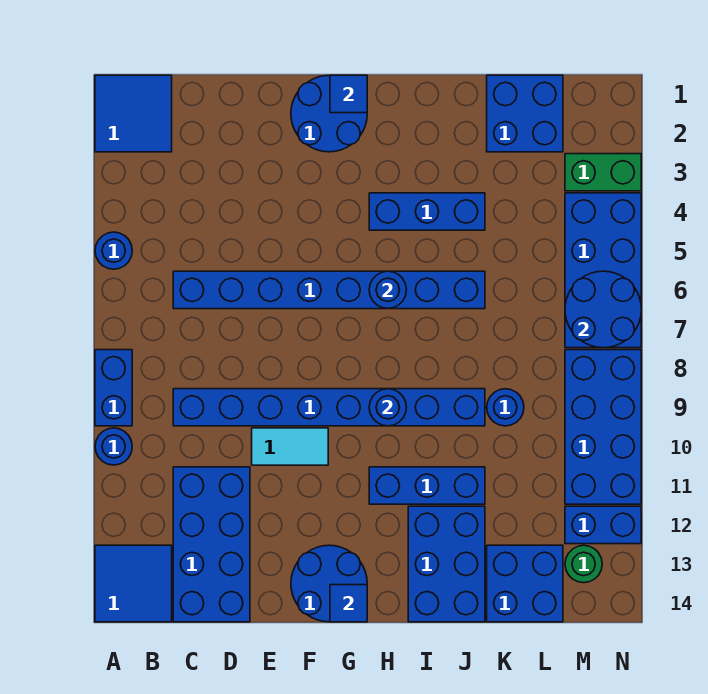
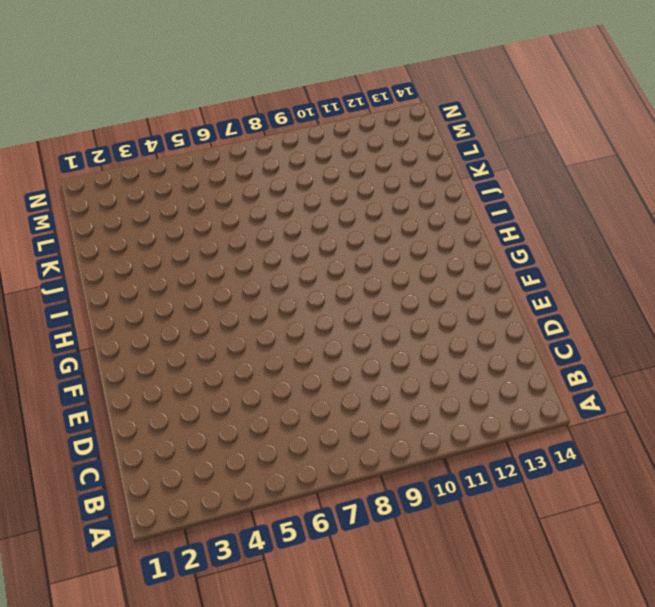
none -> blue 2x2 tile [95,75,172,152]
none -> blue 1x1 round brick [95,232,132,269]
none -> blue 1x2 brick [95,350,132,426]

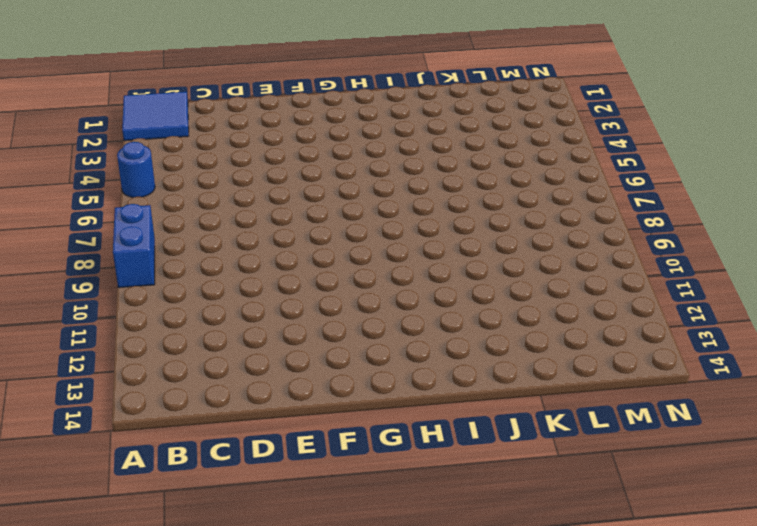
none -> blue 1x1 round brick [95,428,132,465]
none -> blue 2x2 tile [95,545,172,622]
none -> blue 1x8 brick [173,271,485,309]

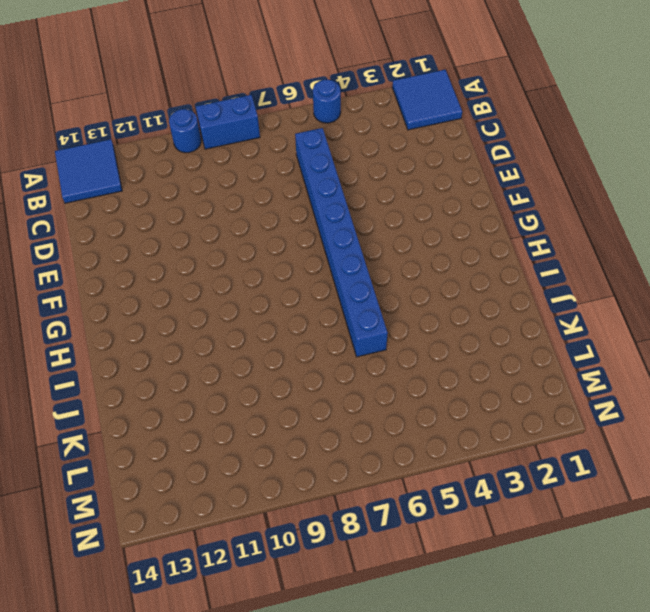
none -> blue 1x8 brick [173,389,485,426]
none -> blue 2x4 brick [173,467,250,622]
none -> cyan 1x2 tile [252,428,328,465]

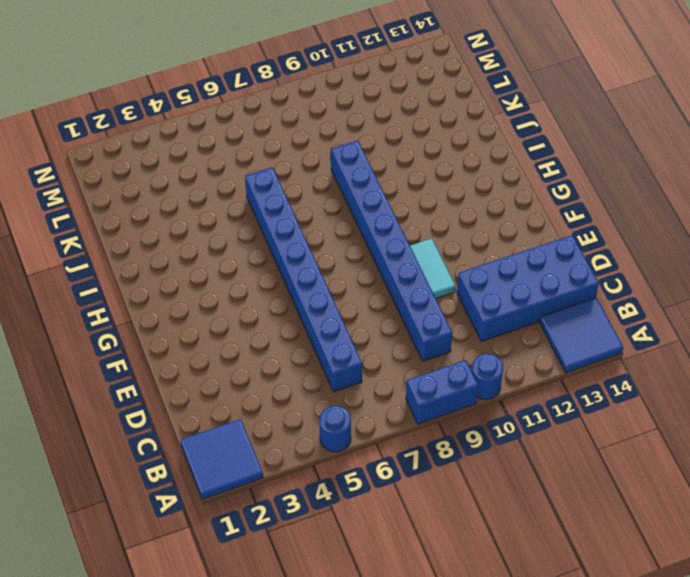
none -> blue 2x2 round brick [291,75,367,152]
none -> blue 2x2 round brick [291,545,367,622]
none -> blue 1x3 brick [369,193,485,230]

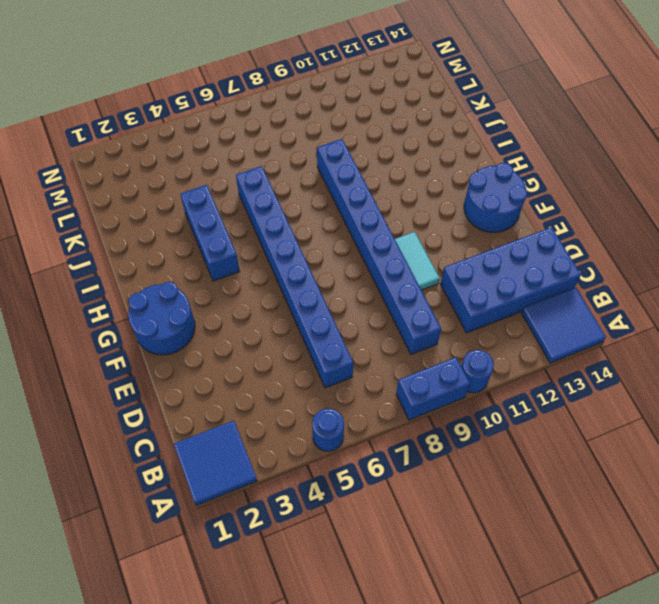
none -> blue 1x3 brick [369,467,485,504]
none -> blue 2x3 brick [408,506,485,622]
none -> blue 2x2 brick [487,75,563,152]

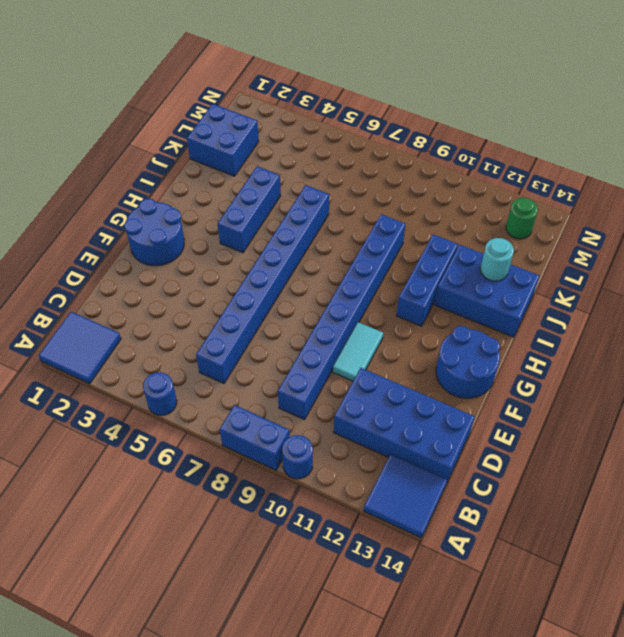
cyan 1x1 round brick [480,238,514,281] -> none
none -> blue 1x1 round brick [487,389,524,426]
none -> blue 2x2 brick [487,545,563,622]
none -> green 1x2 brick [565,154,641,191]

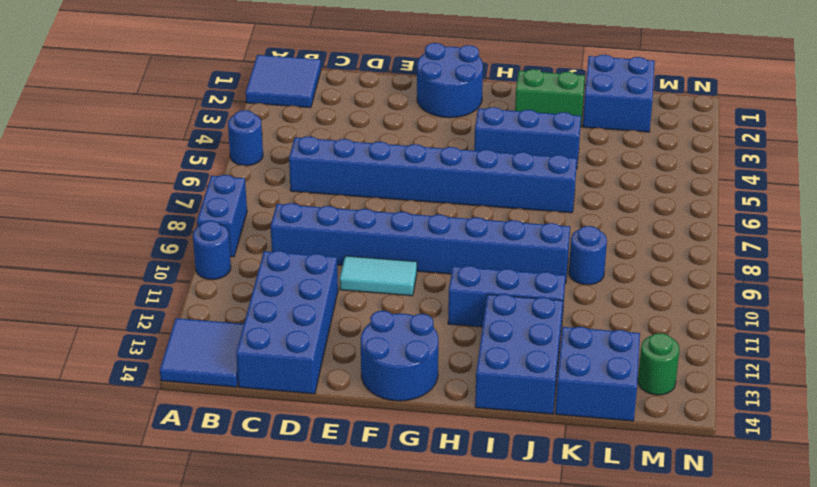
green 1x2 brick [515,69,585,127] -> green 1x2 brick moved to [565,154,641,191]
none -> blue 2x4 brick [565,193,641,348]
none -> blue 2x4 brick [565,350,641,504]
none -> blue 1x2 brick [565,506,641,544]

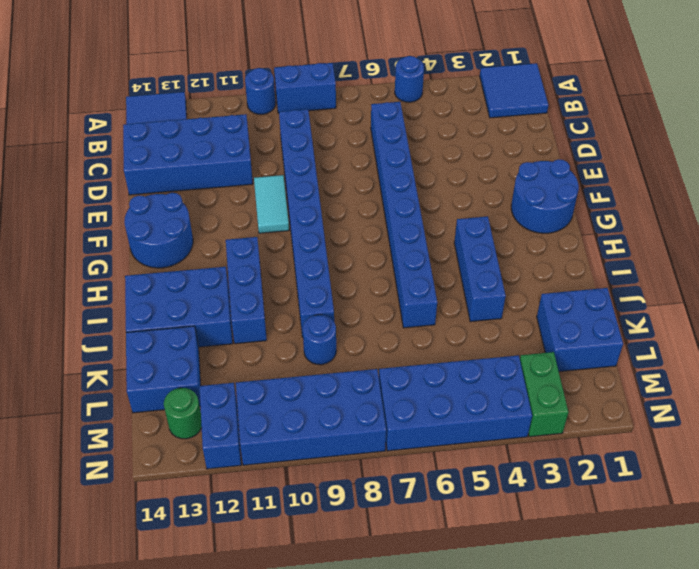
none -> blue 1x1 tile [330,75,367,113]
none -> blue 1x1 tile [330,585,367,622]
none -> blue 1x1 round brick [369,271,406,309]

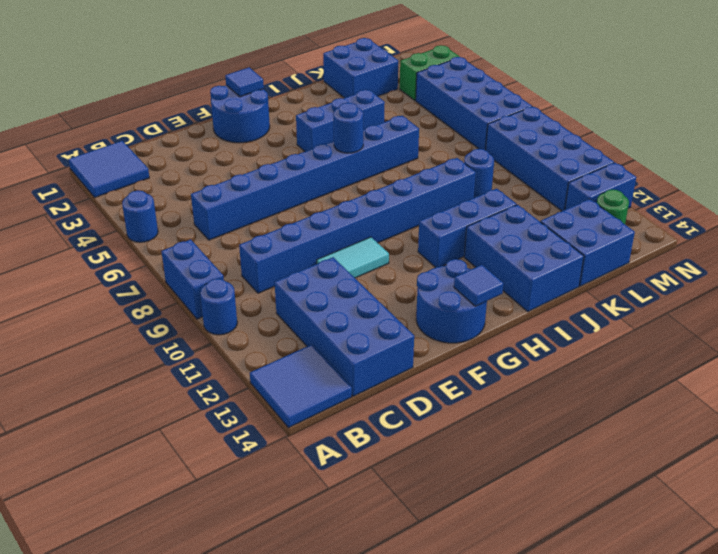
none -> blue 1x1 round brick [369,389,406,426]
none -> blue 2x2 round brick [565,271,641,348]

